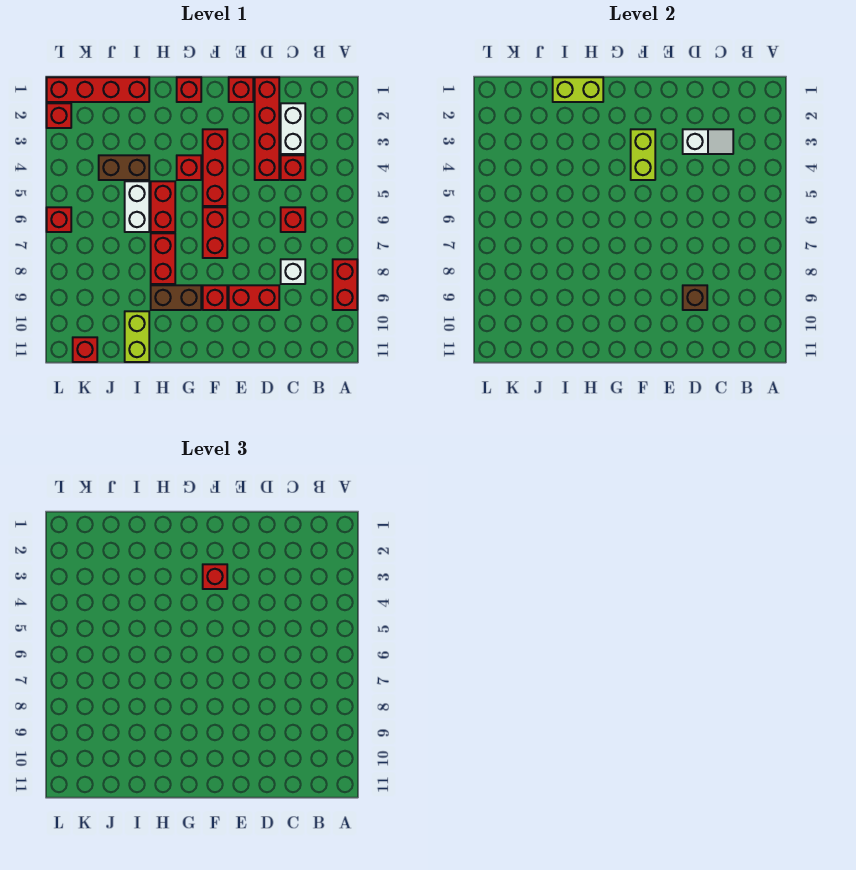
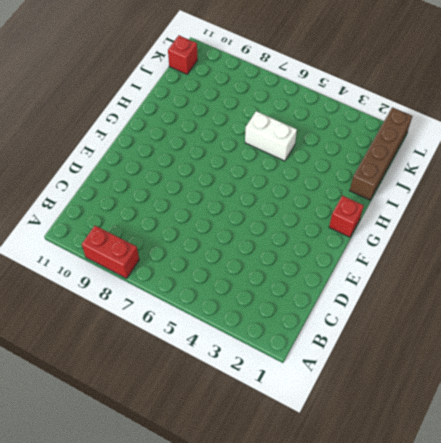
brown 1x4 brick [350,107,412,200] -> red 1x4 brick [47,77,149,102]
none -> white 1x2 brick [281,103,305,154]
none -> red 1x1 brick [281,155,305,180]
none -> red 1x1 brick [281,207,305,232]

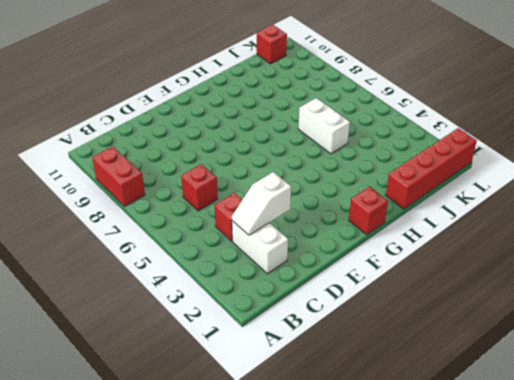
none -> white 1x1 brick [281,259,305,284]
none -> red 1x4 brick [255,77,279,180]
none -> red 1x2 brick [229,285,279,310]

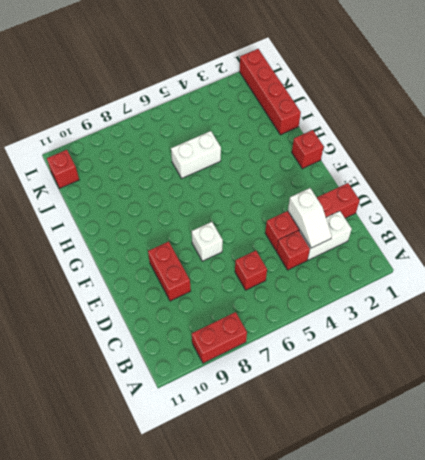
white 1x1 brick [192,222,223,261] -> white 1x1 brick moved to [281,259,305,284]
none -> red 1x1 brick [229,77,253,102]
none -> red 1x3 brick [203,129,227,206]
none -> red 1x2 brick [203,207,227,258]

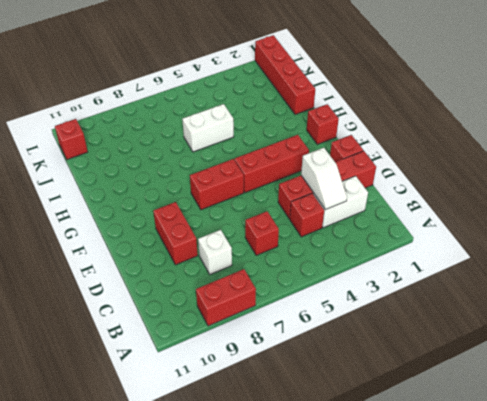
none -> red 1x1 brick [203,285,227,310]
none -> red 1x1 brick [177,155,201,180]
none -> brown 1x2 brick [151,285,201,310]

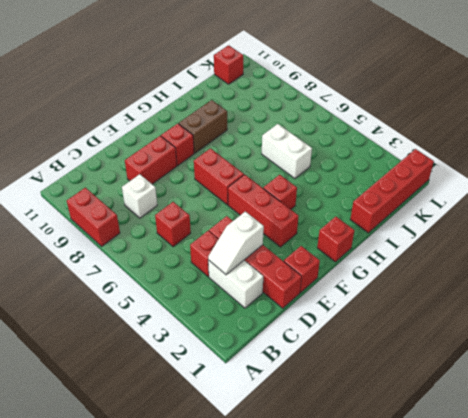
none -> red 1x2 brick [151,181,175,232]
none -> red 1x2 brick [151,233,175,284]
none -> brown 1x2 brick [99,155,149,180]

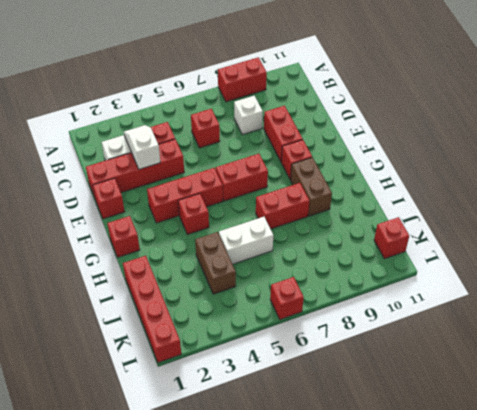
none -> red 1x2 brick [151,181,175,232]
none -> lime 1x2 brick [125,311,149,362]
none -> red 1x1 brick [47,103,71,128]

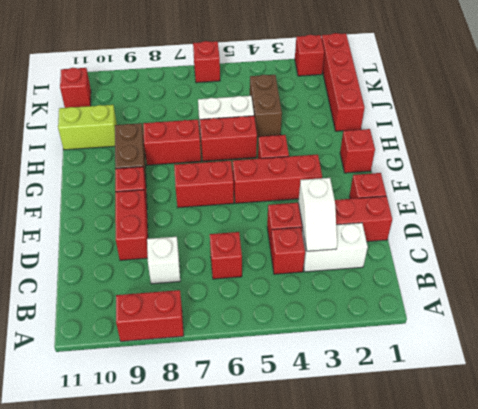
none -> brown 1x1 brick [683,285,707,310]
none -> lime 1x2 brick [631,129,655,180]
none -> lime 1x2 brick [553,77,603,102]

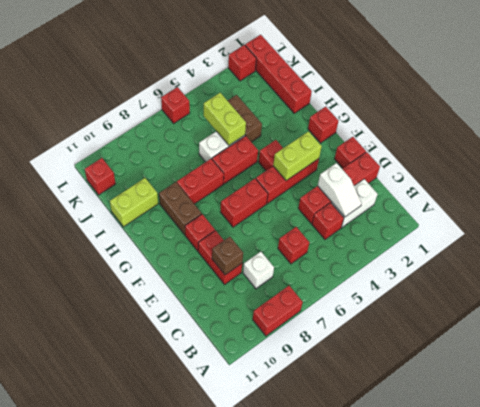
lime 1x2 brick [204,93,246,145] -> lime 1x2 brick moved to [553,77,603,102]
none -> red 1x1 brick [203,564,227,589]

